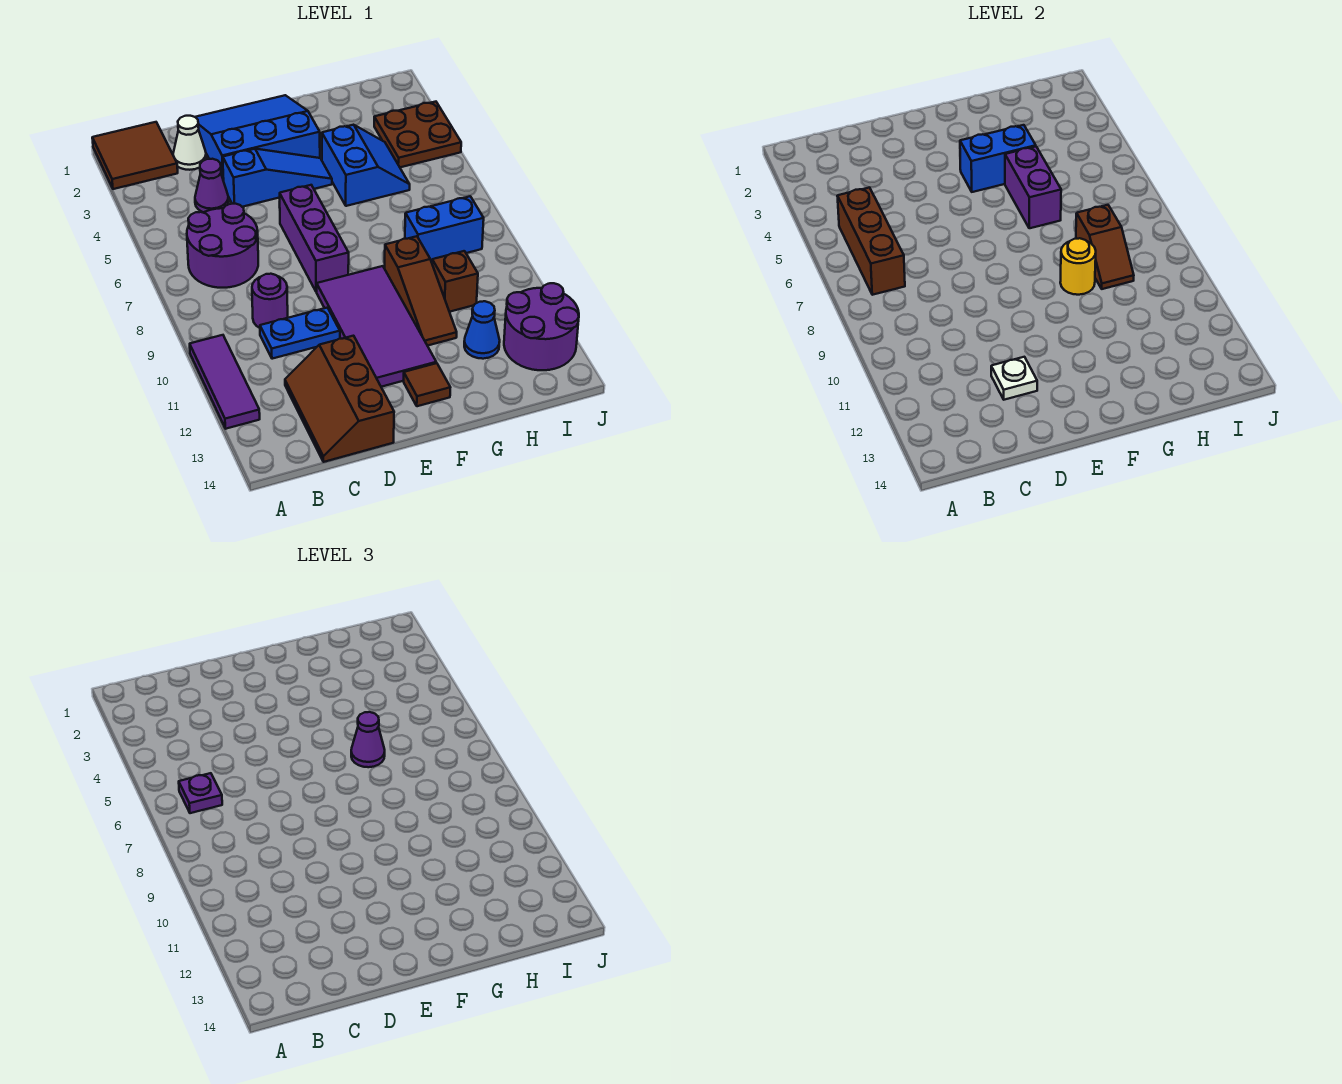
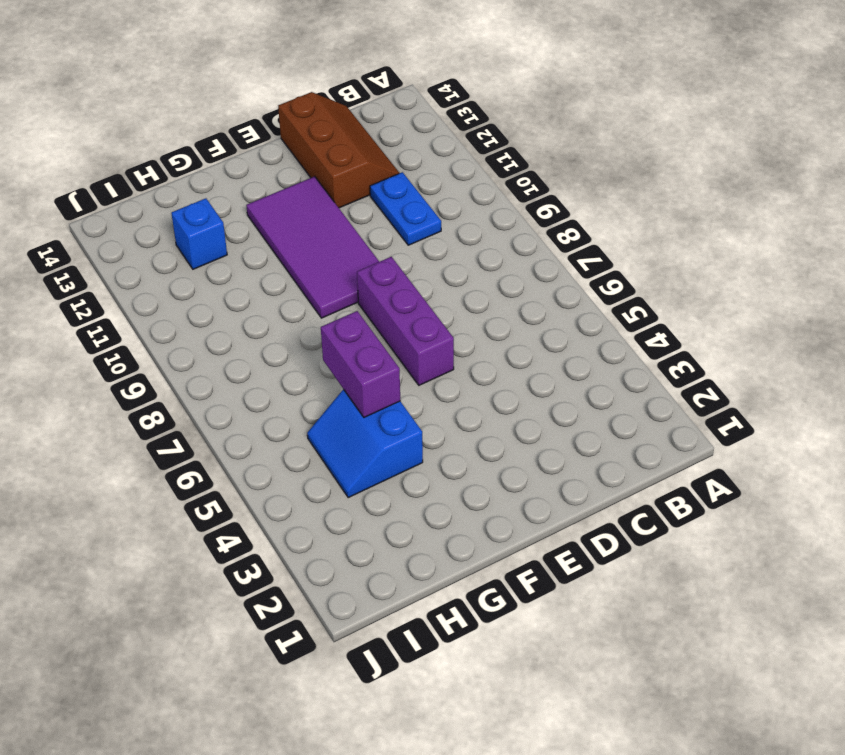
blue 1x2 plate [370,172,441,245] -> blue 1x2 plate turned to [260,308,340,359]
blue 1x1 brick [171,198,227,269] -> blue 1x1 cone [464,301,500,359]
none -> brown 2x2 tile [92,122,178,189]
none -> purple 1x3 tile [190,335,260,429]
none -> purple 2x2 round brick [187,204,258,288]

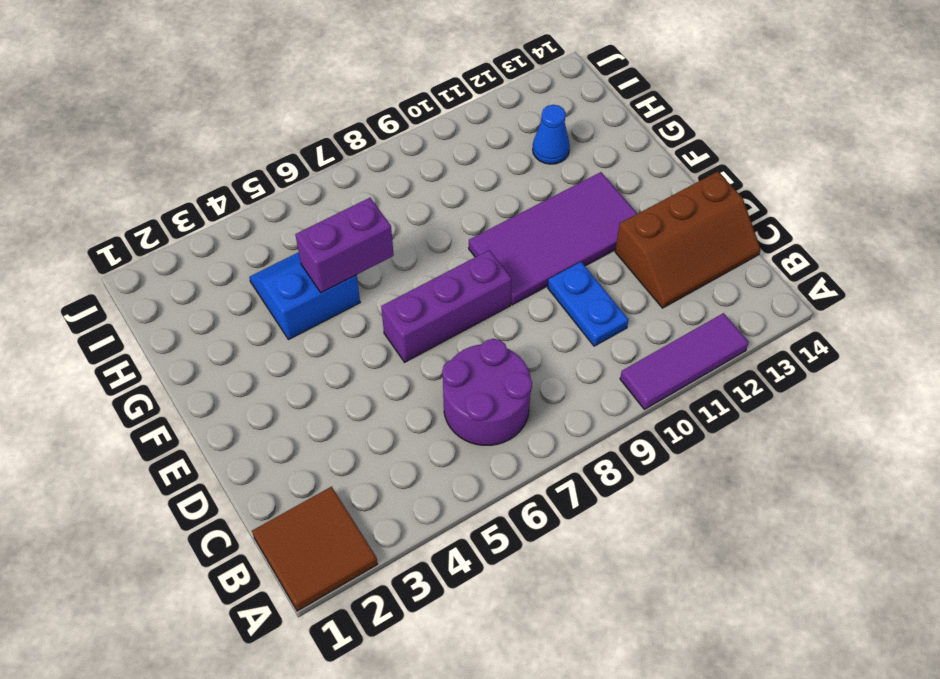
none -> white 1x1 cone [173,116,206,170]
none -> purple 1x1 cone [195,159,229,212]
none -> purple 1x1 round brick [252,274,288,328]

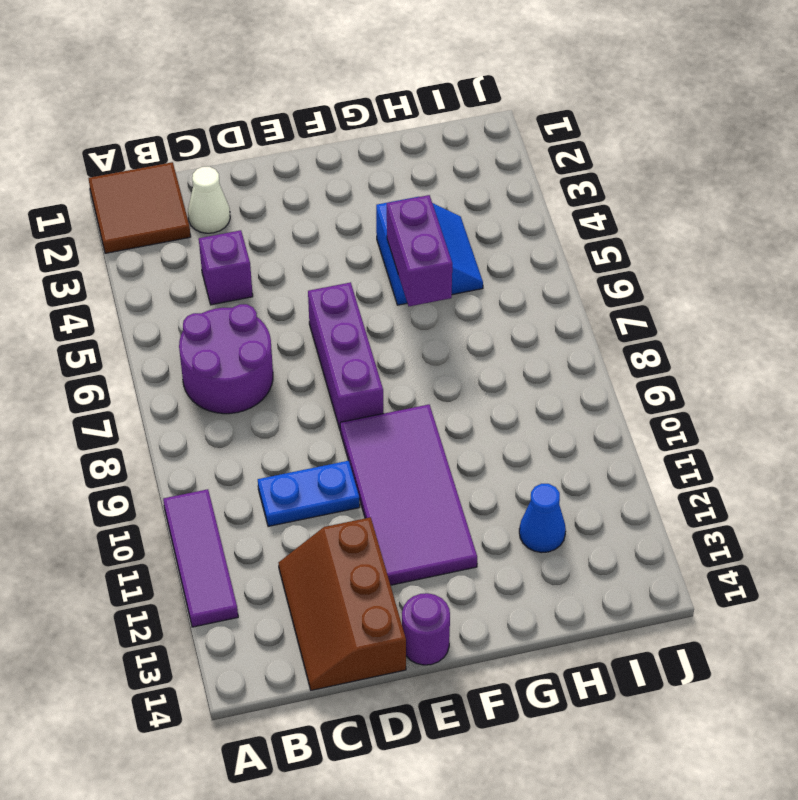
purple 1x1 brick [199,230,253,305] -> purple 1x1 cone [195,159,229,212]
purple 1x1 round brick [402,593,450,665] -> purple 1x1 round brick moved to [252,274,288,328]
none -> blue 3x3 slope [196,95,320,181]
none -> blue 1x3 slope [223,149,332,207]
none -> brown 1x1 tile [404,363,450,406]

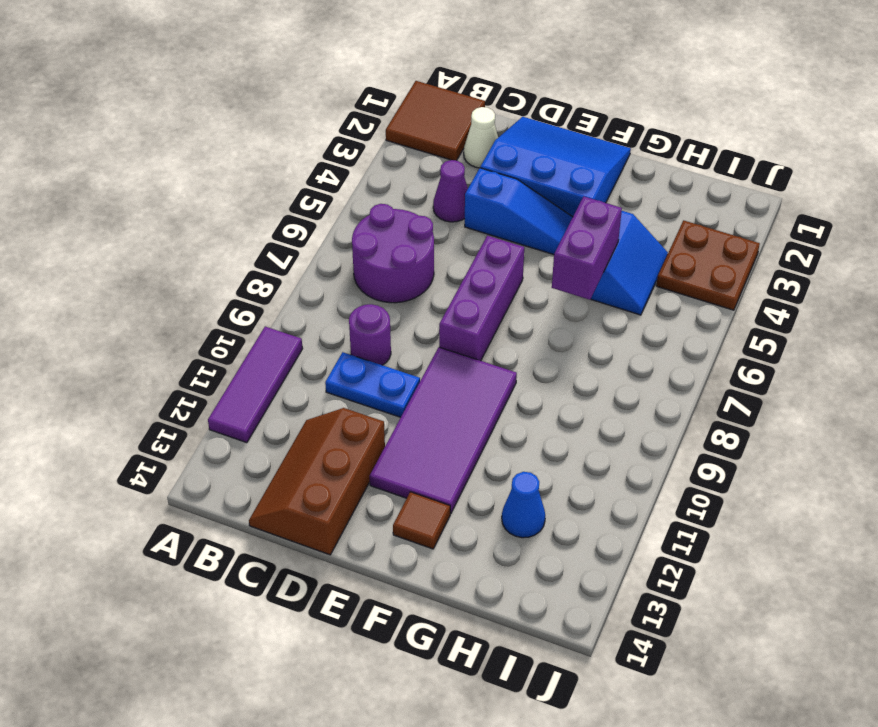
none -> brown 1x3 slope [385,236,457,346]
none -> blue 1x2 brick [405,196,484,262]
none -> brown 1x1 brick [432,251,478,312]

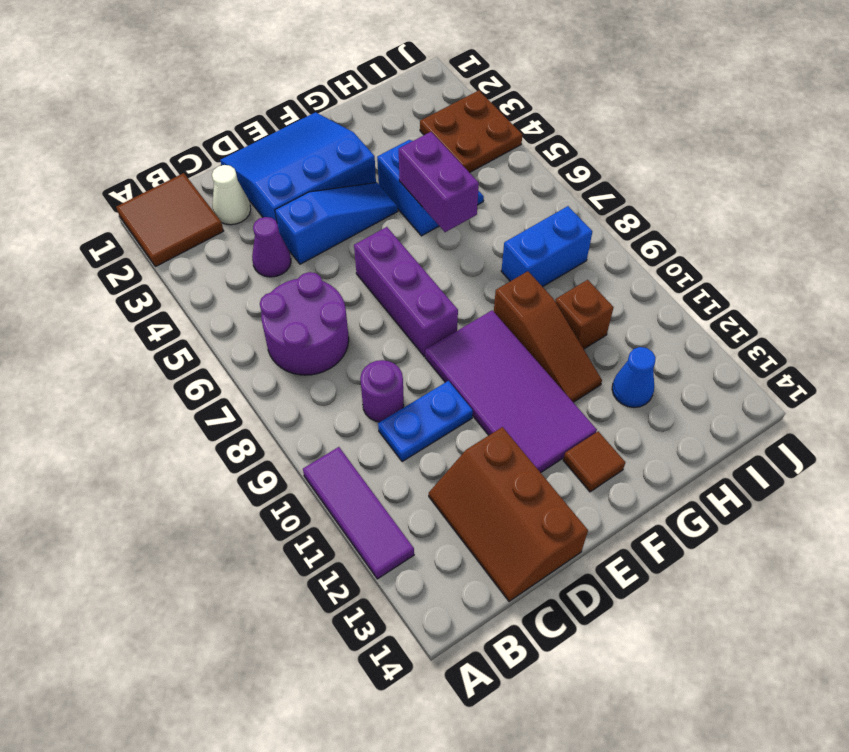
none -> purple 2x2 round brick [504,283,579,370]
none -> brown 1x3 brick [837,187,905,295]
none -> white 1x1 plate [991,357,1037,400]

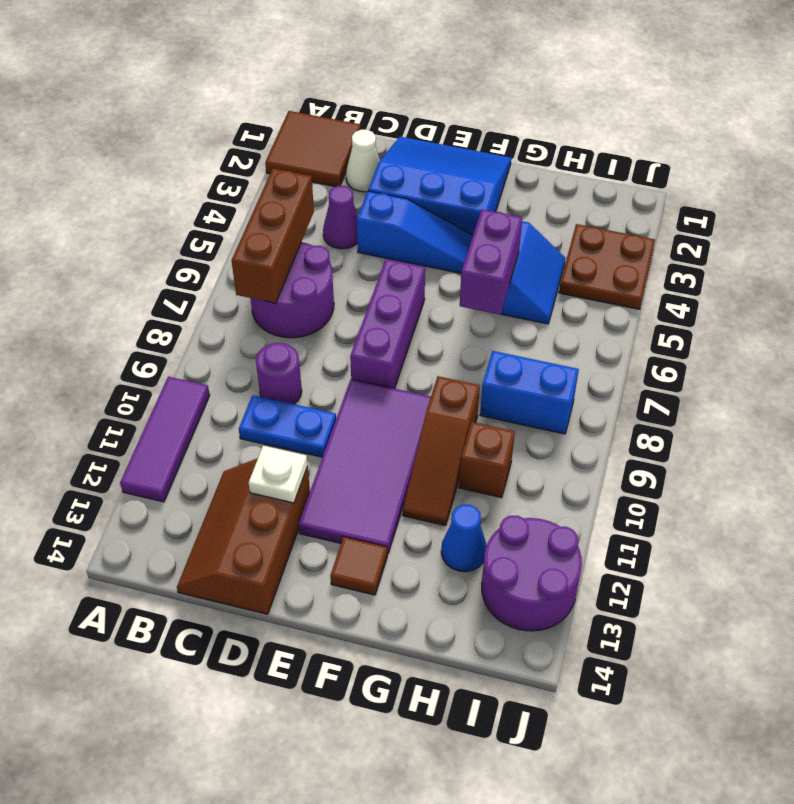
none -> blue 1x2 brick [960,125,1036,192]
none -> yellow 1x1 round brick [1060,238,1096,295]
none -> brown 1x2 slope [1076,205,1134,289]

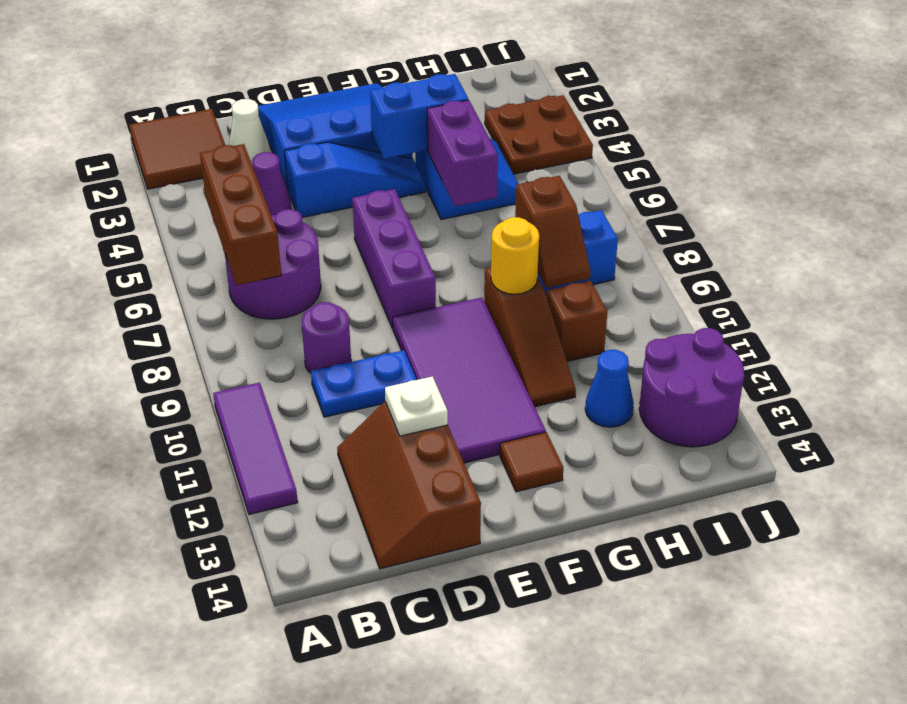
none -> purple 1x1 plate [179,773,222,813]
none -> purple 1x1 cone [351,712,385,767]

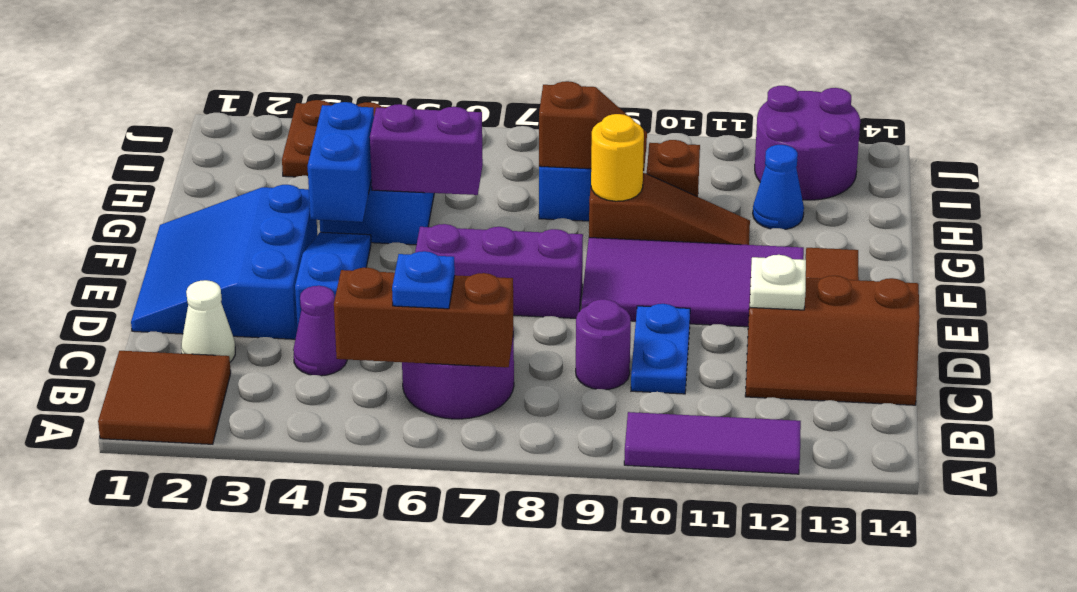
blue 1x1 plate [392,251,455,309] -> purple 1x1 plate [179,773,222,813]
none -> purple 1x1 cone [351,712,385,767]

